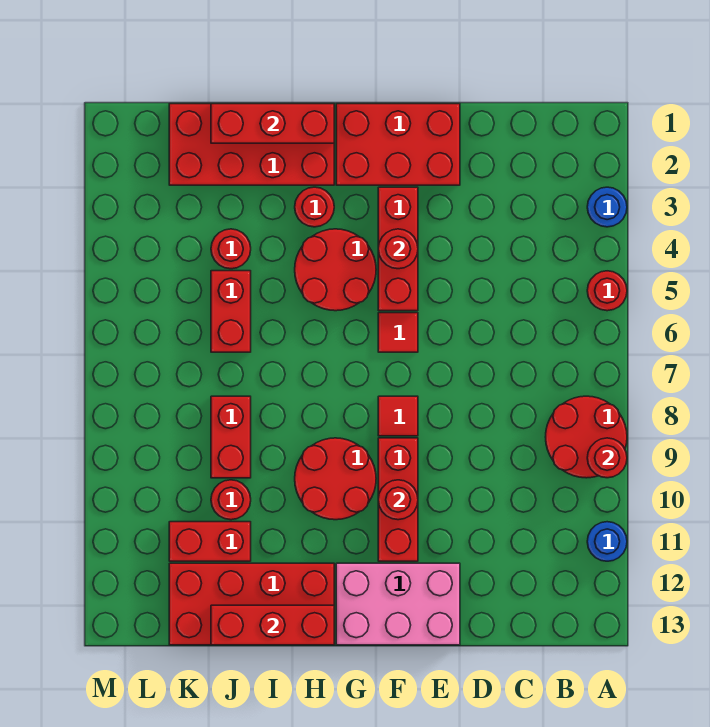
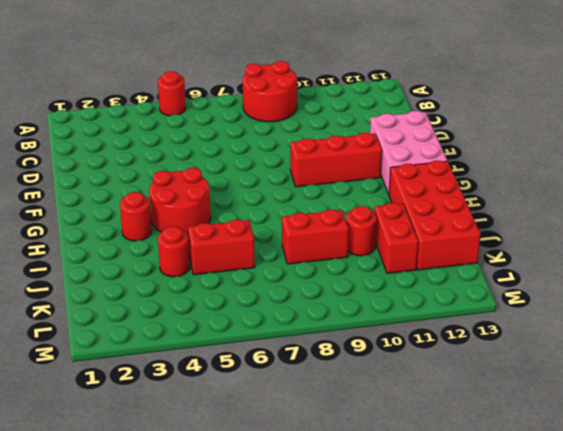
none -> blue 1x1 round brick [587,187,627,227]
none -> blue 1x1 round brick [587,522,627,561]
none -> red 2x3 brick [336,104,460,185]

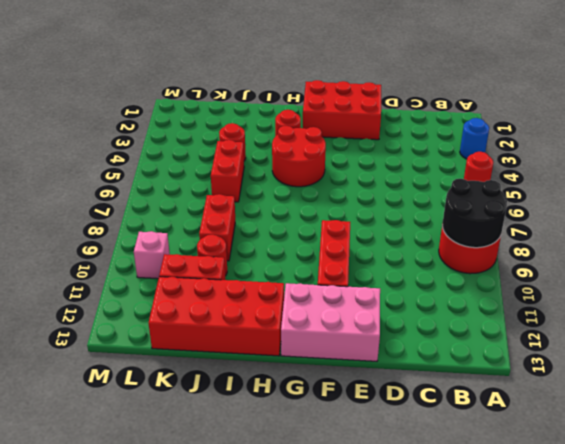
black 2x2 round brick [442,179,507,248] -> red 1x1 round brick [587,438,627,478]
pink 1x1 brick [134,231,170,279] -> none
none -> blue 1x1 round brick [587,522,627,561]
none -> red 1x3 brick [378,187,418,311]
none -> red 1x1 tile [378,313,418,352]

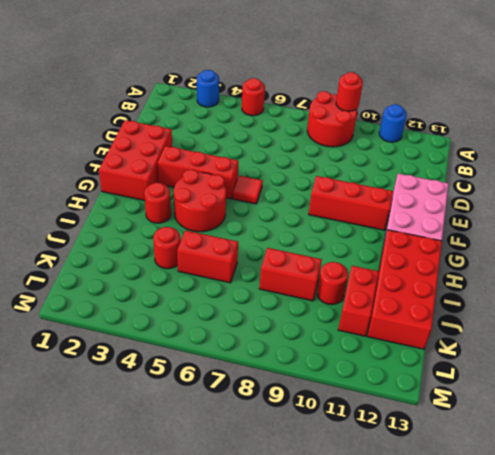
none -> red 1x1 tile [378,396,418,436]
none -> red 2x2 round brick [295,438,376,520]
none -> red 2x4 brick [169,104,334,185]

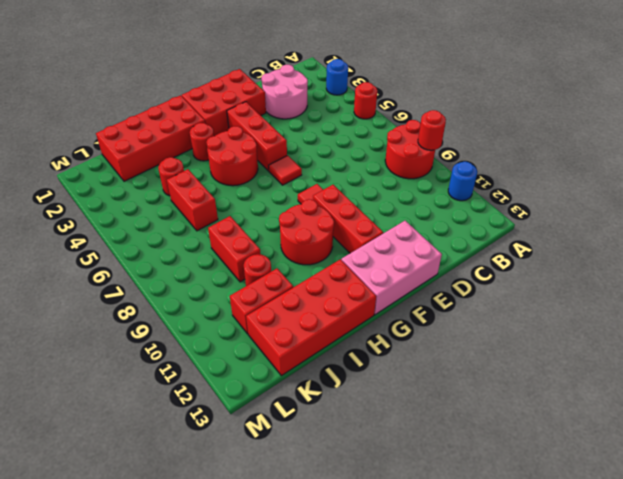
pink 2x2 round brick [261,65,308,119] -> none
none -> red 1x1 round brick [378,229,418,269]
none -> red 1x1 round brick [378,480,418,520]
none -> red 1x3 brick [211,104,334,143]

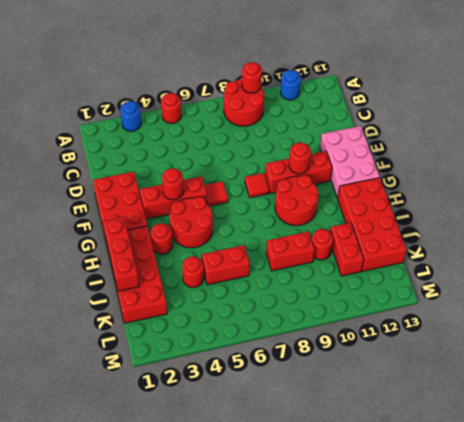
none -> red 1x3 brick [211,605,334,645]

